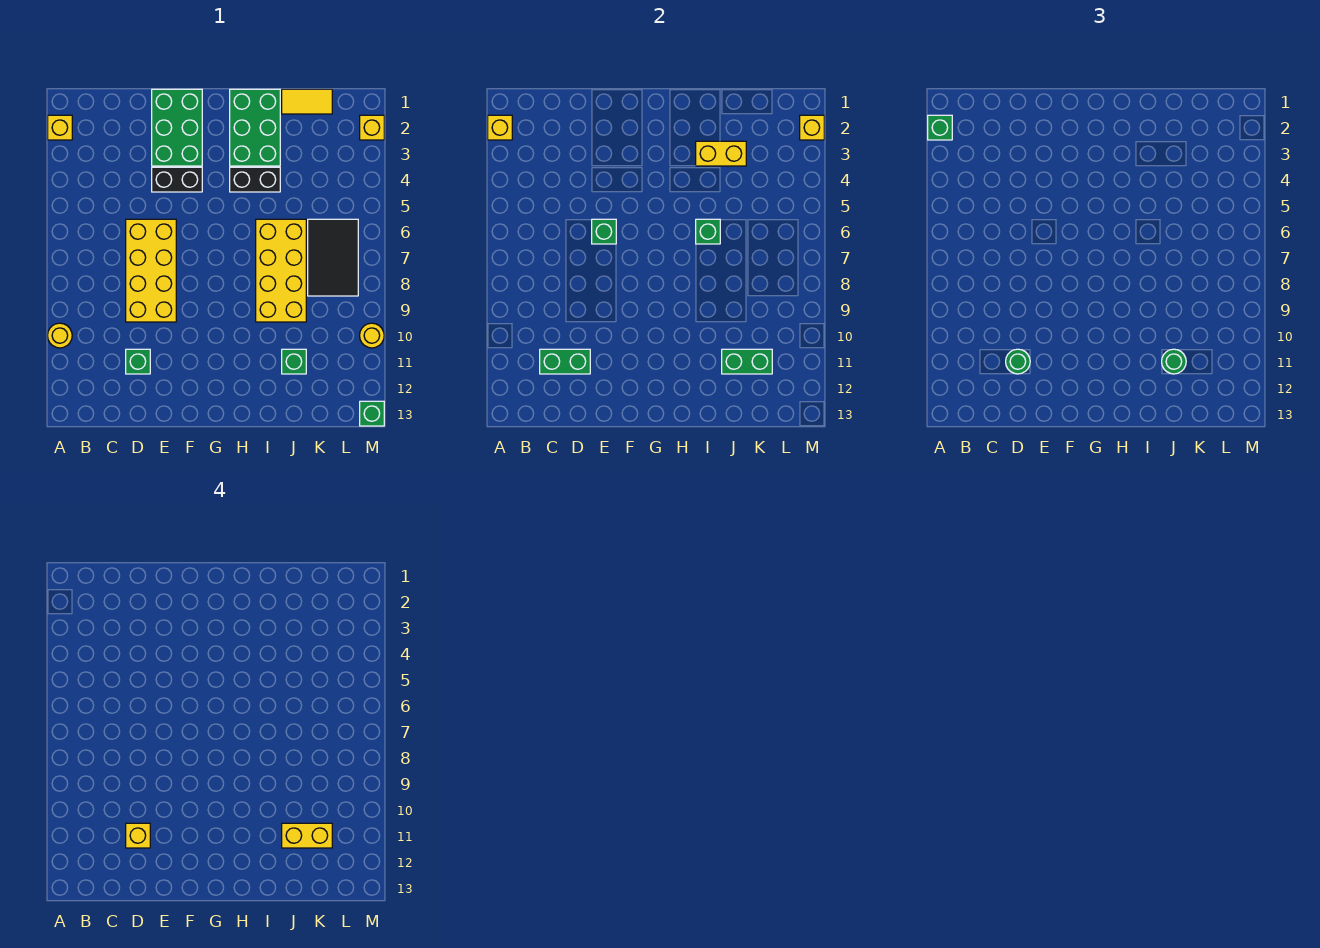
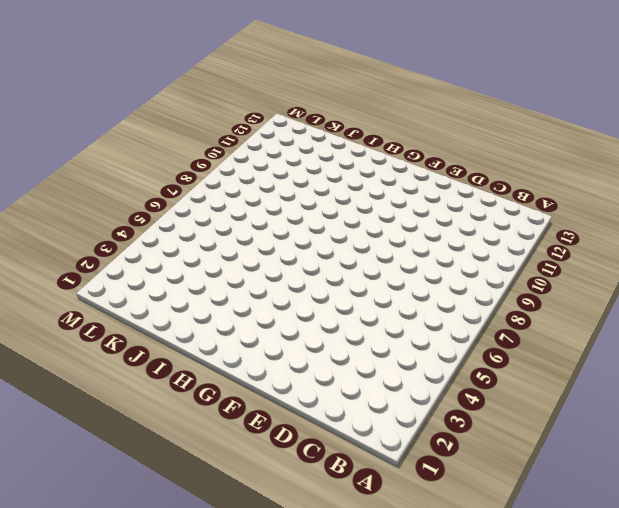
none -> yellow 1x1 brick [48,115,72,140]
none -> yellow 1x1 round brick [48,323,72,348]
none -> yellow 2x4 brick [126,219,176,322]

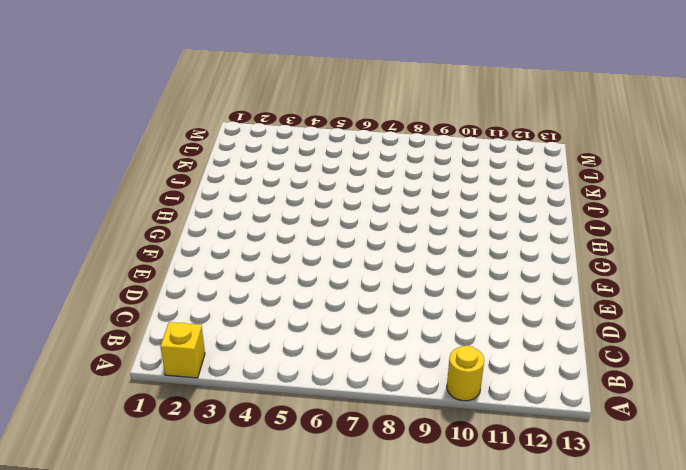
none -> yellow 2x4 brick [126,219,176,322]
none -> green 1x1 brick [126,349,150,374]
none -> green 2x3 brick [152,89,202,166]

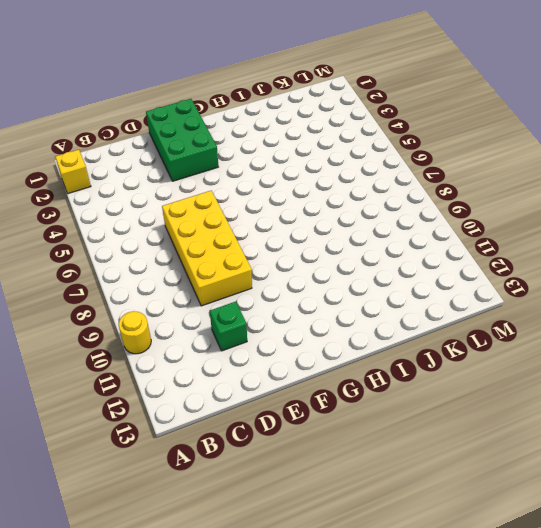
none -> black 1x2 brick [152,167,202,192]
none -> green 2x3 brick [230,89,280,166]
none -> black 1x2 brick [230,167,280,192]

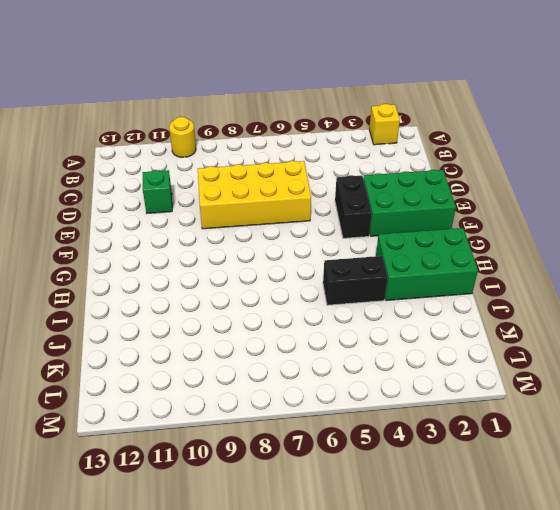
black 1x2 brick [323,256,388,305] -> black 1x2 brick turned to [230,167,280,192]
none -> yellow 2x4 brick [256,219,306,322]
none -> yellow 1x2 tile [282,89,332,114]
none -> green 1x1 brick [282,349,306,374]

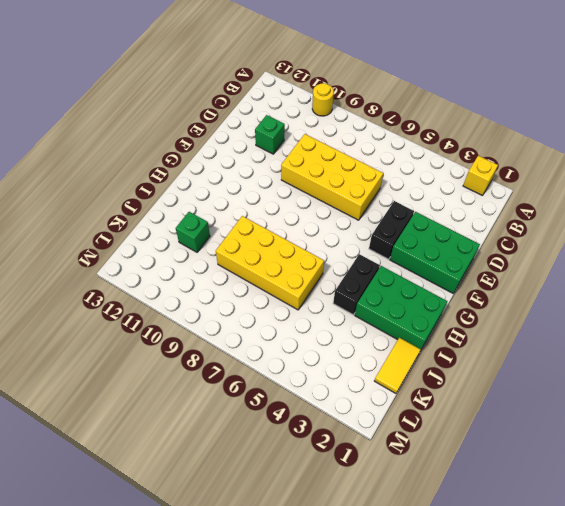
none -> black 2x3 tile [308,219,358,296]
none -> yellow 1x1 brick [360,115,384,140]
none -> yellow 1x1 round brick [360,323,384,348]

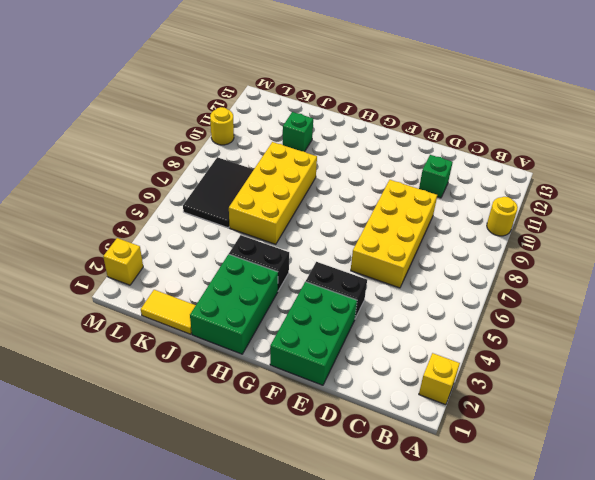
none -> green 1x1 brick [360,401,384,426]
none -> yellow 1x1 brick [488,115,512,140]
none -> green 1x2 brick [540,349,590,374]

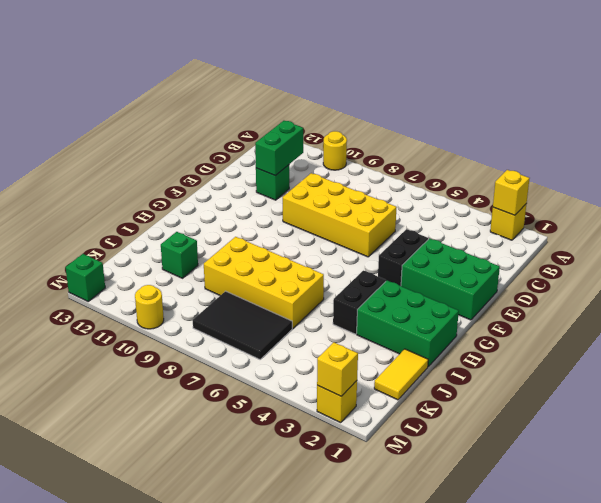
none -> green 1x1 brick [592,219,616,244]
none -> yellow 1x2 brick [696,141,746,166]
none -> green 1x1 brick [696,219,720,244]

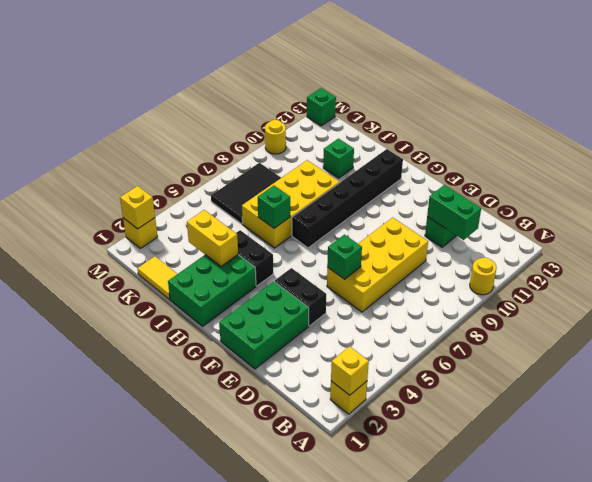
black 1x6 brick [292,149,403,248] -> none
none -> green 1x2 brick [722,349,772,374]
none -> green 1x1 brick [928,115,952,140]
none -> green 1x1 round brick [1006,349,1030,374]

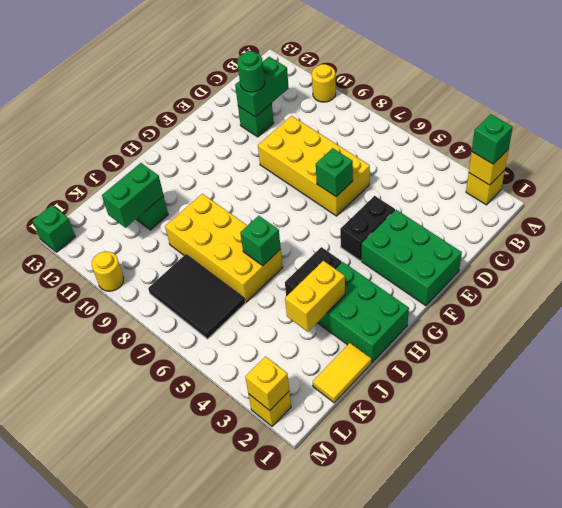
none -> green 1x1 round brick [1162,349,1186,374]
none -> yellow 1x1 brick [126,823,150,848]
none -> yellow 1x2 brick [282,823,332,848]

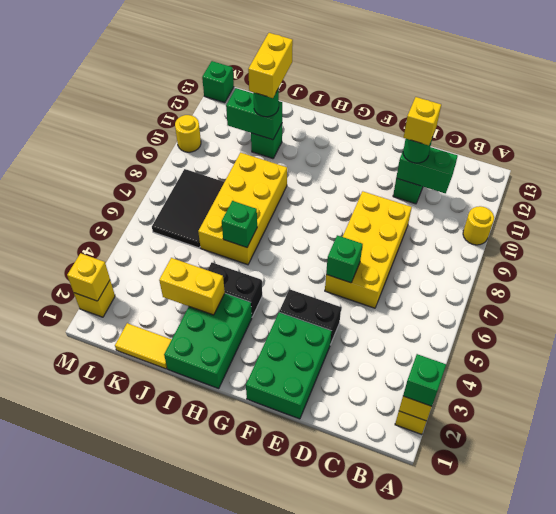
yellow 1x2 brick [248,33,293,98] -> yellow 1x2 brick turned to [282,823,332,848]

